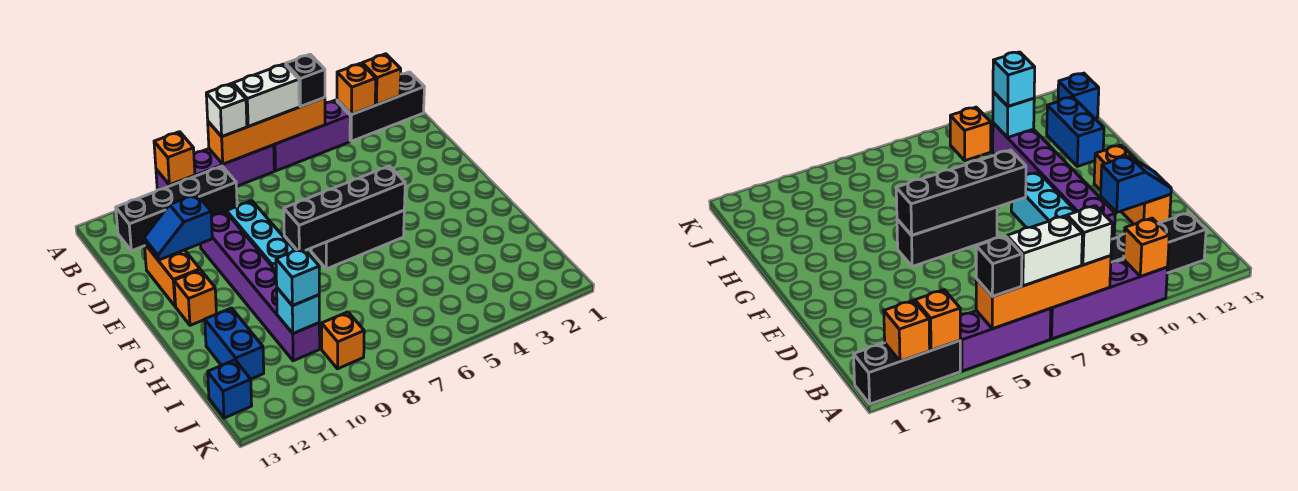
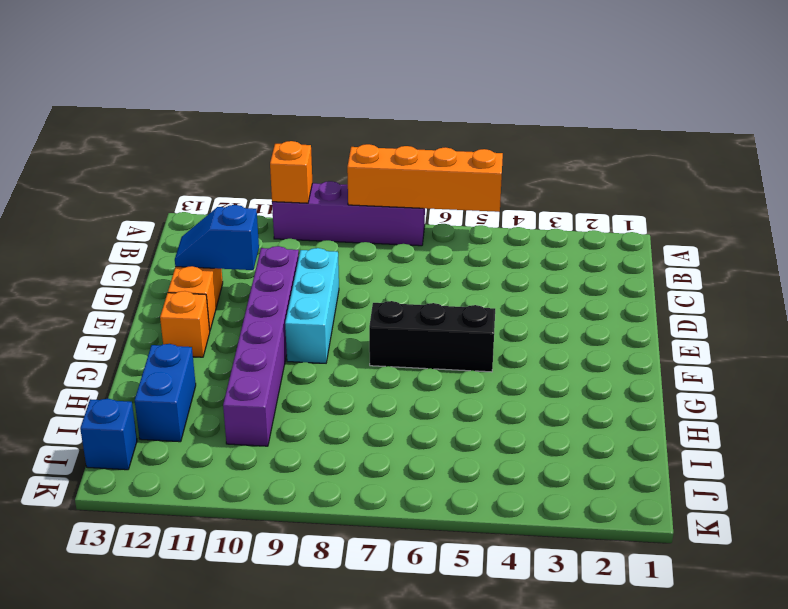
none -> black 1x3 brick [337,72,425,141]
none -> purple 1x3 brick [274,100,350,171]
none -> black 1x4 brick [116,166,237,251]

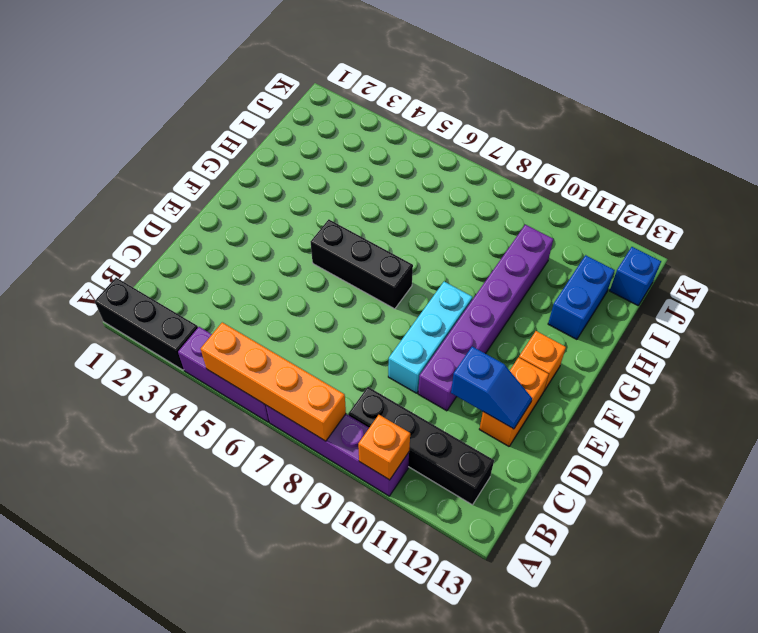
none -> orange 1x1 brick [322,312,364,369]
none -> orange 1x1 brick [362,54,401,105]
none -> orange 1x1 brick [337,63,376,115]

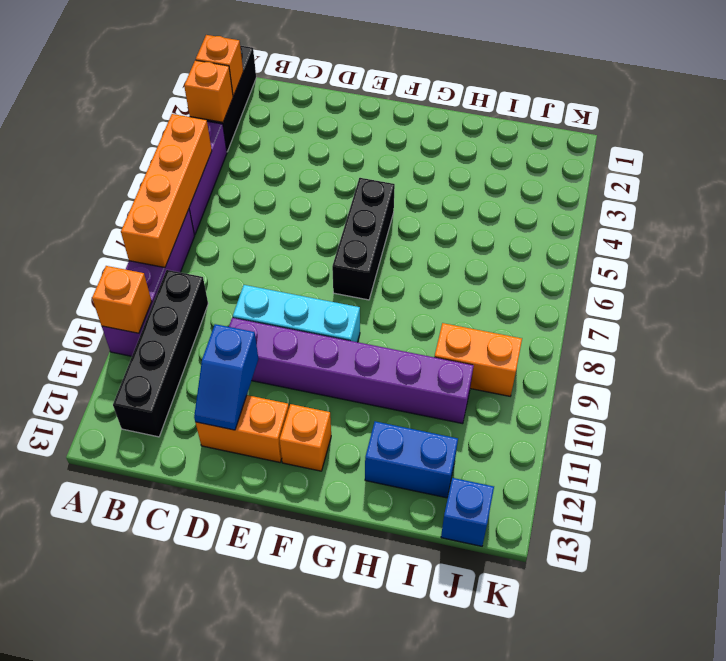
orange 1x2 brick [435,323,522,396] -> orange 1x1 brick [322,312,364,369]
none -> black 1x4 brick [284,166,405,250]
none -> cyan 1x1 brick [277,288,319,334]
none -> black 1x1 brick [286,54,325,107]

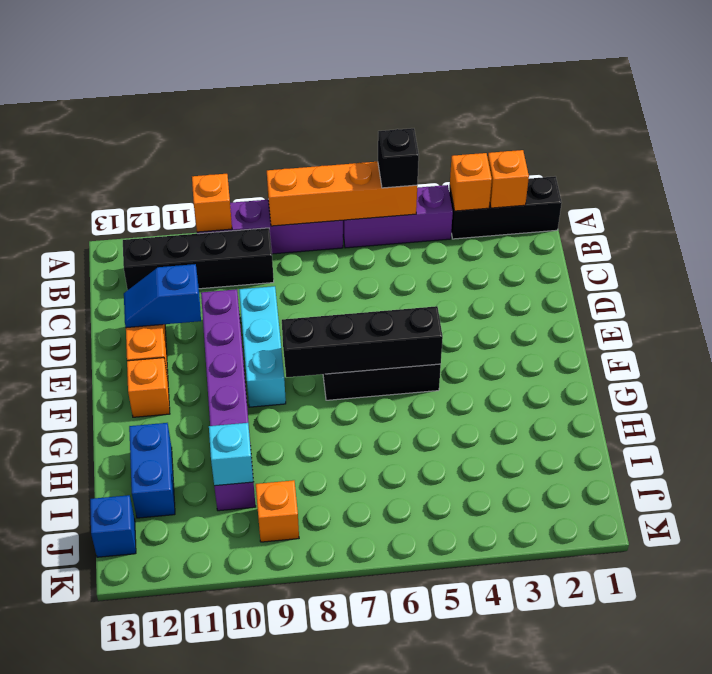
none -> white 1x2 brick [233,64,299,126]
none -> white 1x1 brick [206,83,247,137]
none -> cyan 1x1 brick [276,248,319,306]

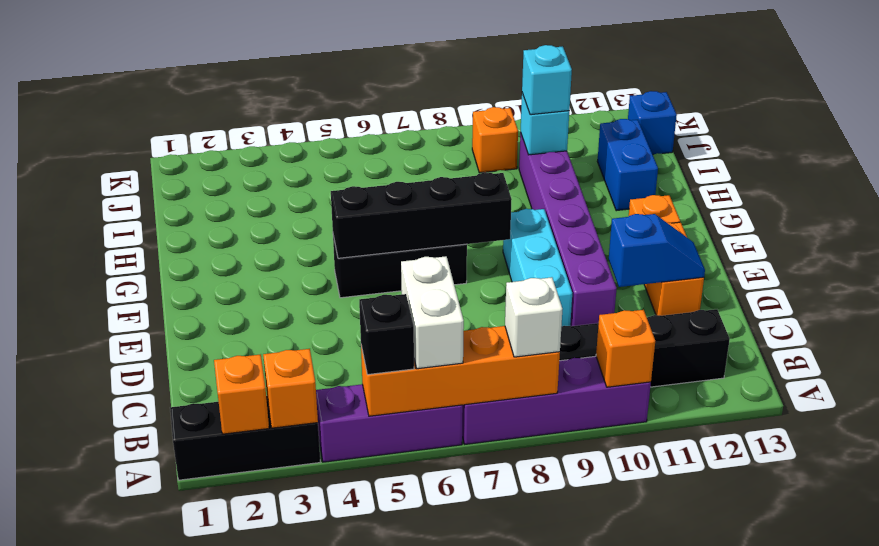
white 1x2 brick [401,256,464,369] -> white 1x2 brick turned to [233,64,299,126]

